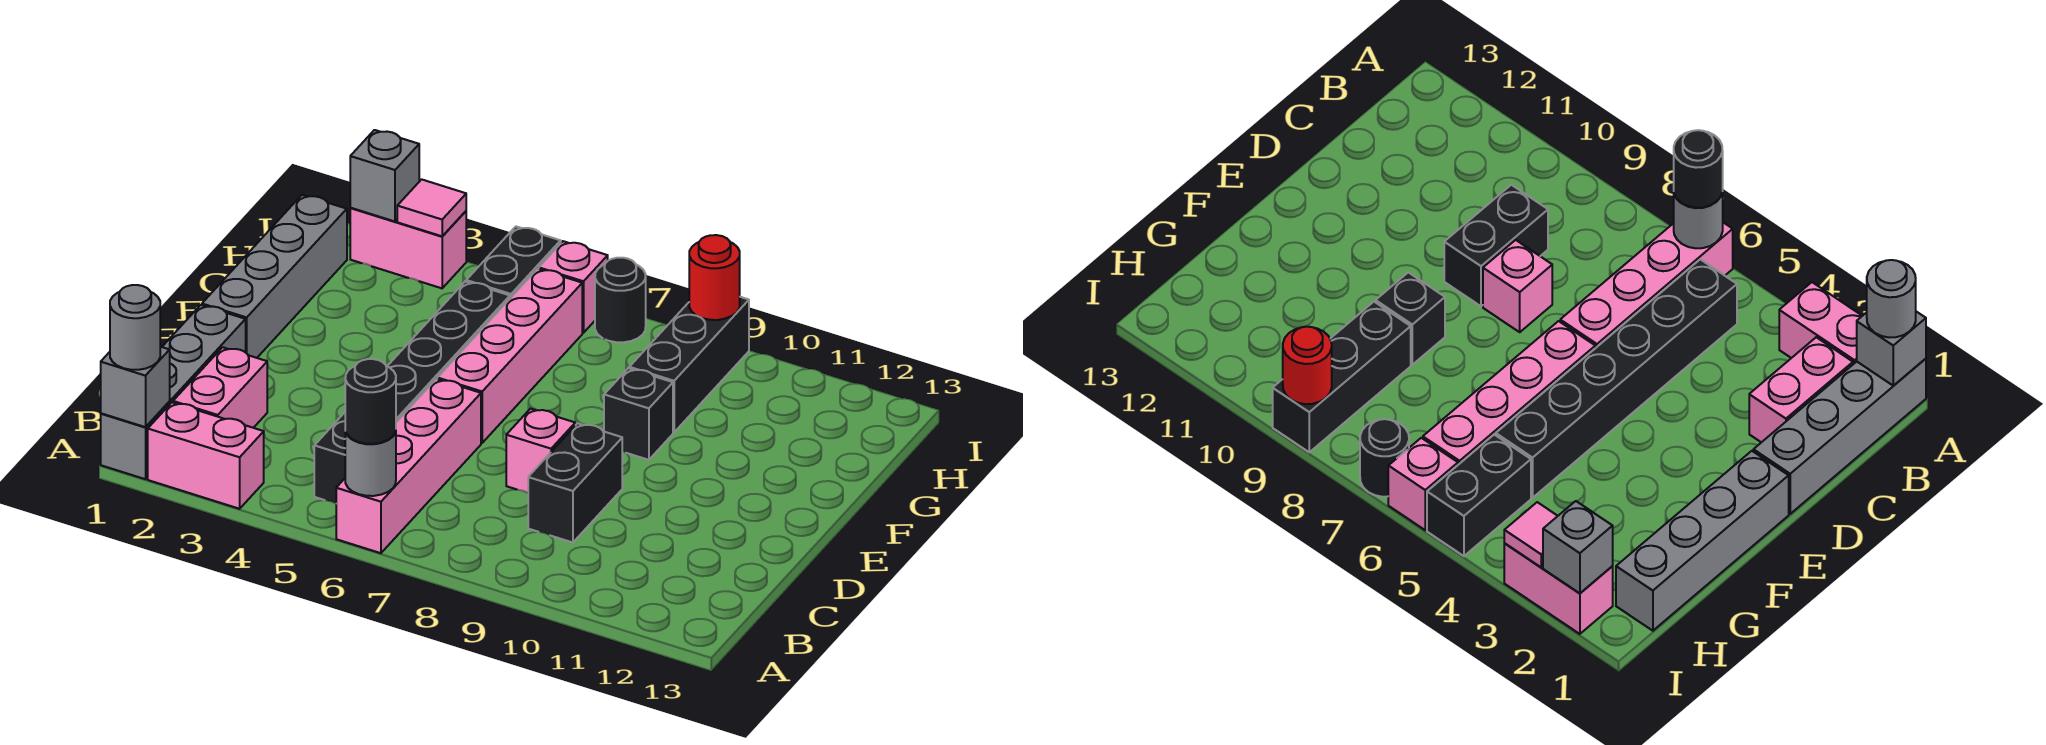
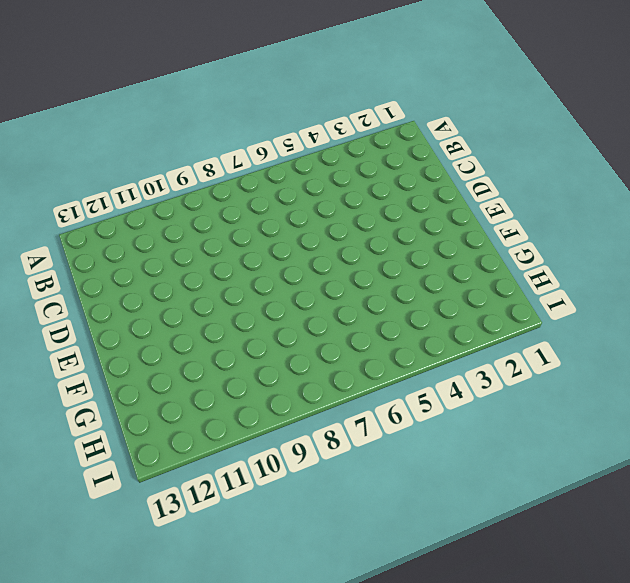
none -> grey 1x4 brick [101,305,246,479]
none -> pink 1x2 brick [148,402,264,509]
none -> pink 1x4 brick [336,379,481,553]

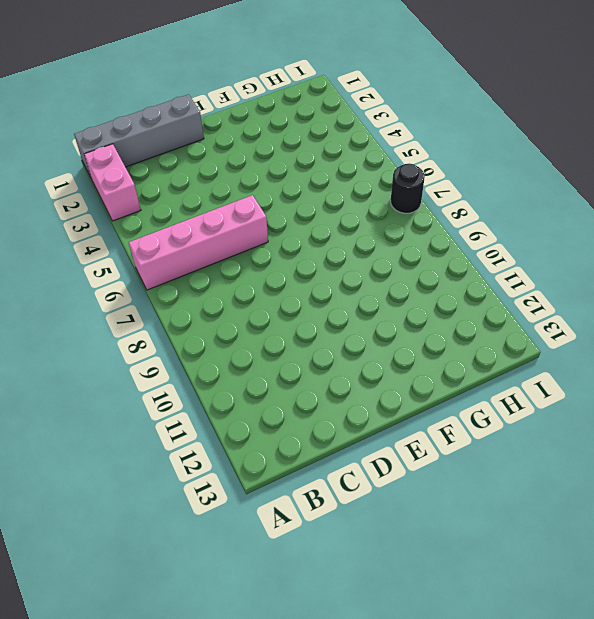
none -> pink 1x2 brick [173,347,267,428]
none -> black 1x6 brick [314,282,510,503]
none -> black 1x2 brick [528,423,622,543]

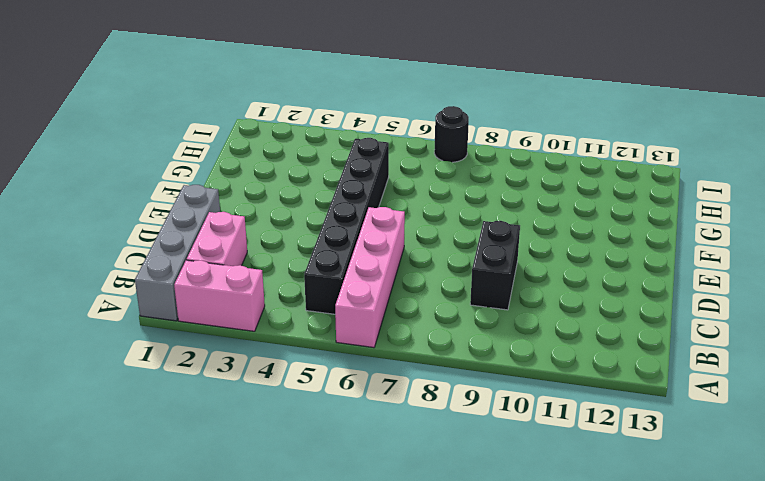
none -> pink 1x1 brick [506,409,575,493]
none -> grey 1x4 brick [202,195,347,358]
none -> pink 1x4 brick [437,269,582,443]

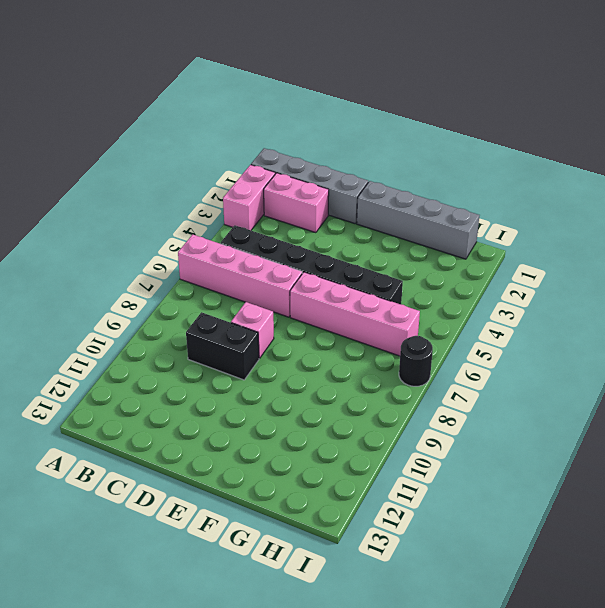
none -> black 1x1 brick [604,368,673,460]
none -> black 1x3 brick [629,297,749,432]
none -> black 1x2 brick [466,227,561,298]

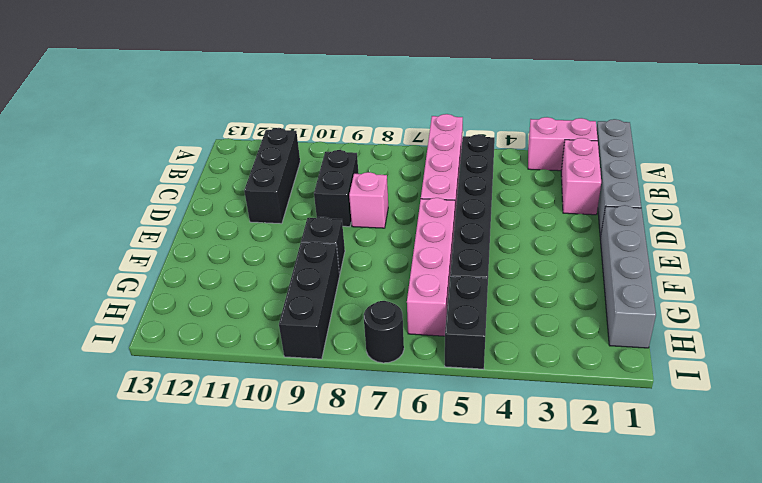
black 1x3 brick [244,128,300,224] -> none
none -> pink 1x2 brick [350,208,466,288]
none -> pink 1x1 brick [539,241,608,333]
none -> grey 1x1 brick [101,347,170,427]

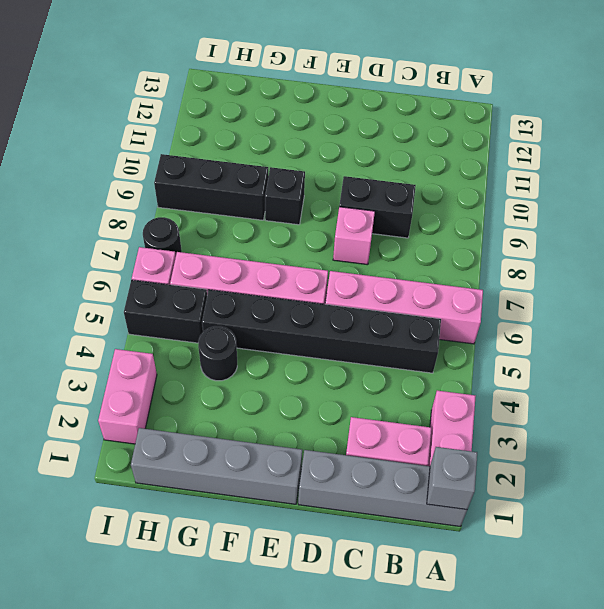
black 1x1 round brick [198,326,237,381] -> black 1x1 round brick moved to [345,359,396,444]
none -> grey 1x1 round brick [345,431,396,496]
none -> grey 1x1 brick [350,130,419,221]
none -> pink 1x1 tile [397,179,466,236]

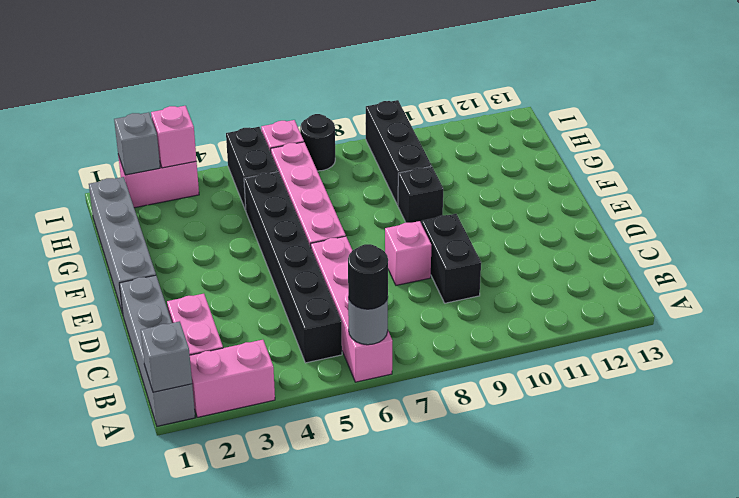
pink 1x1 brick [151,106,196,168] -> pink 1x1 tile [397,179,466,236]
none -> red 1x1 round brick [689,235,740,320]
none -> grey 1x1 round brick [110,285,160,370]

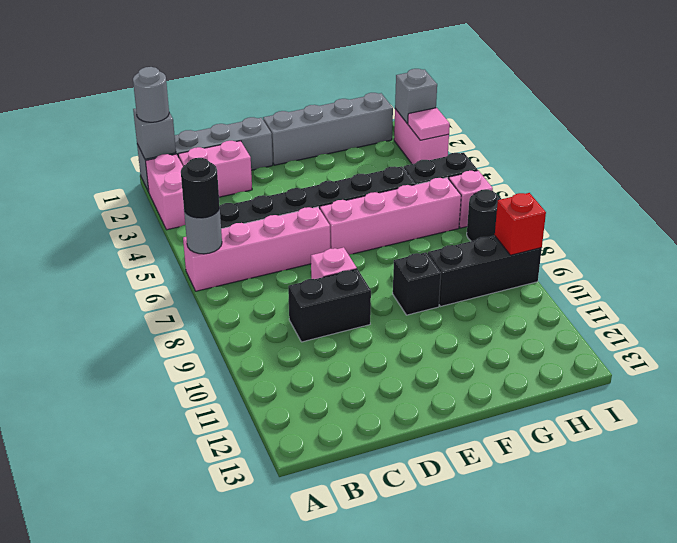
red 1x1 brick [495,193,546,255] -> red 1x1 round brick [689,235,740,320]

